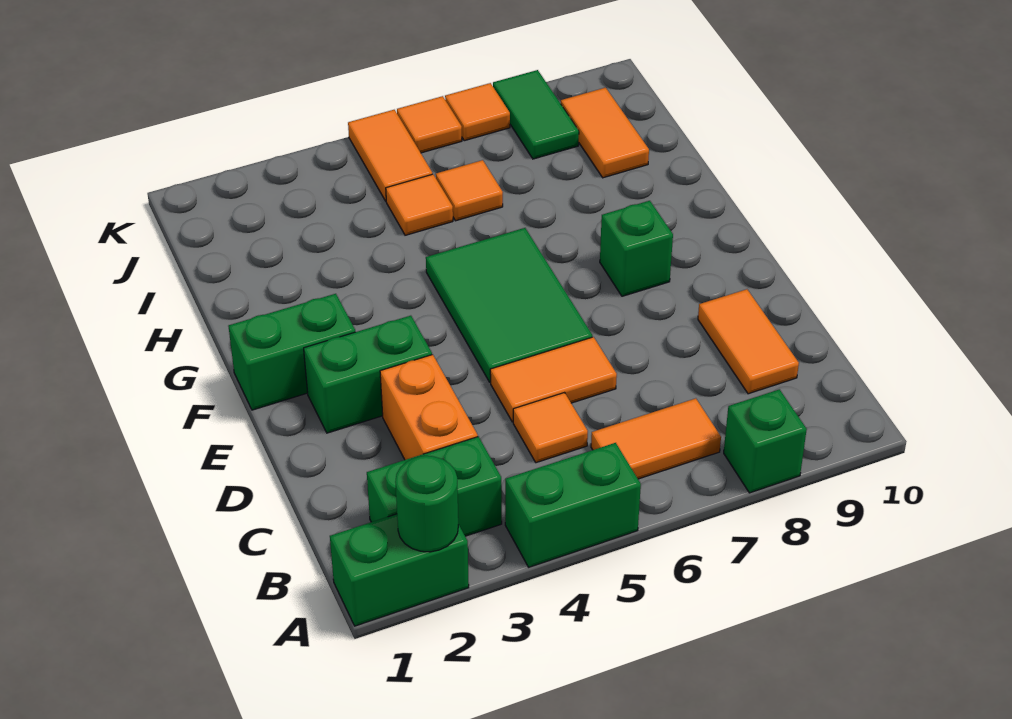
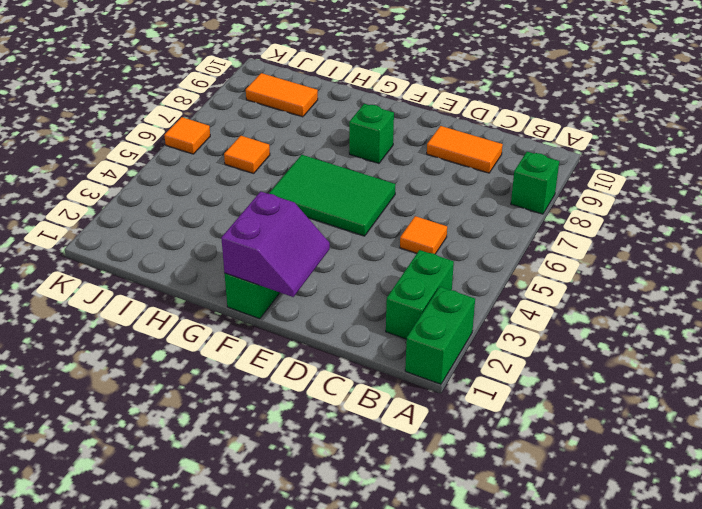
purple 2x2 slope [221,191,330,297] -> none
none -> green 1x2 brick [505,443,641,567]
none -> orange 1x2 tile [591,398,721,479]
none -> orange 1x2 brick [380,355,478,460]

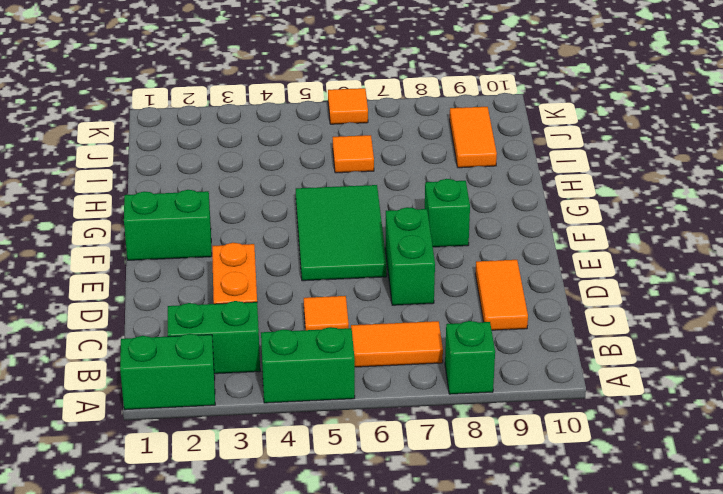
green 1x2 brick [385,207,435,305] -> green 1x2 brick turned to [304,316,432,433]
none -> orange 1x2 tile [490,337,617,422]
none -> orange 1x1 tile [386,174,453,235]
none -> orange 1x2 tile [348,110,432,201]

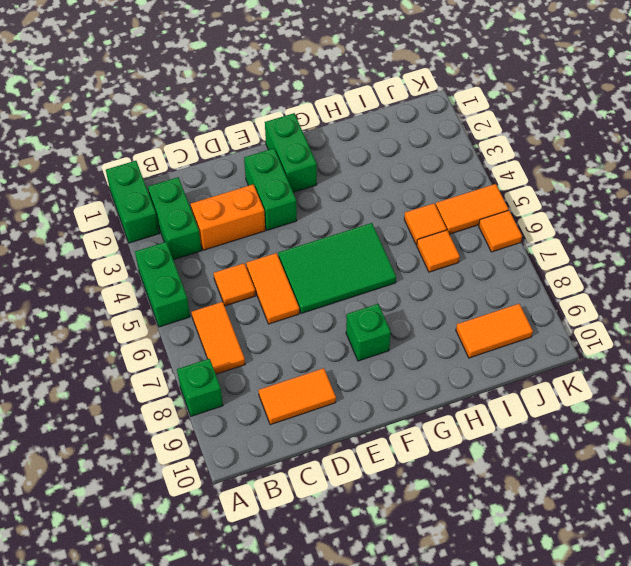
none -> green 1x2 tile [493,70,579,159]
none -> orange 1x1 tile [445,83,510,141]
none -> green 1x1 round brick [395,456,458,552]

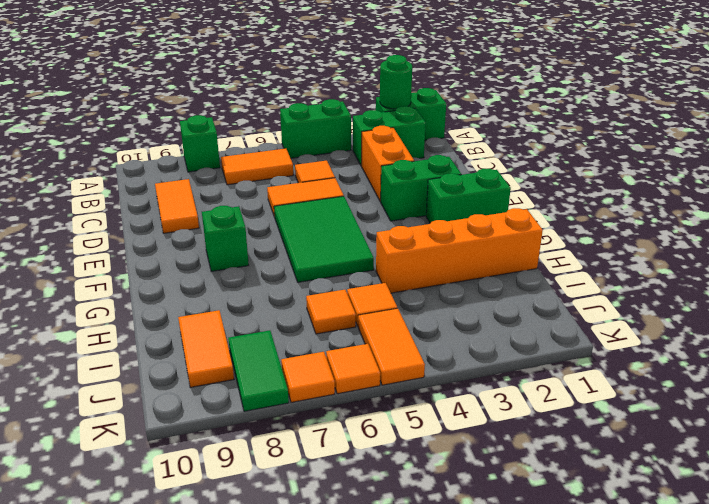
orange 1x4 brick [376,208,543,293] -> none

